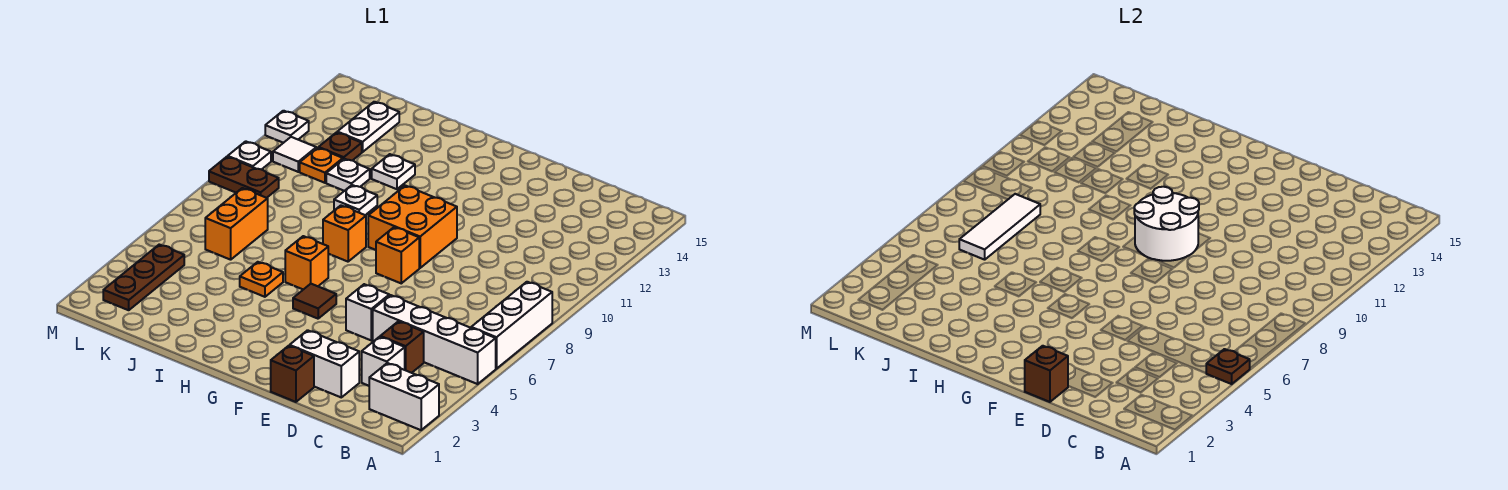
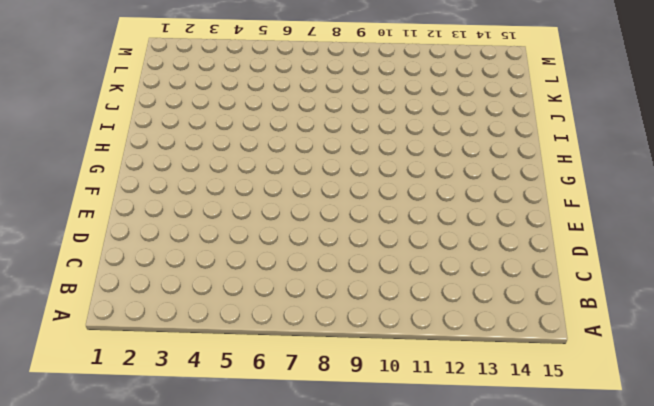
none -> white 1x2 brick [369,363,439,430]
none -> white 1x4 brick [373,295,496,384]
none -> white 1x3 brick [471,282,552,369]
none -> white 1x1 brick [362,337,405,386]

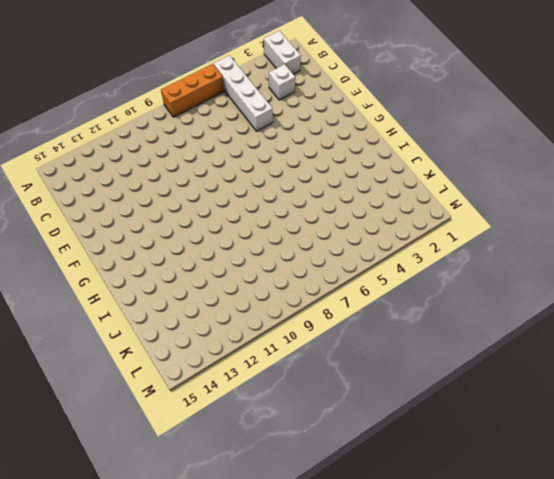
orange 1x3 brick [161,64,224,117] -> white 1x3 brick [471,282,552,369]
none -> brown 1x1 brick [380,321,424,373]
none -> white 1x2 brick [290,330,359,397]
none -> brown 1x1 brick [271,346,314,402]
none -> white 1x1 brick [346,284,389,340]

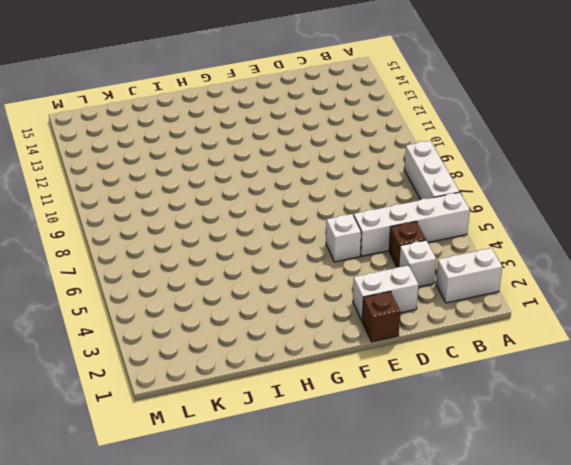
none -> orange 1x1 brick [376,227,419,283]
none -> orange 2x2 brick [368,186,457,268]
none -> brown 1x1 tile [293,284,336,319]
none -> orange 1x1 brick [285,236,328,290]

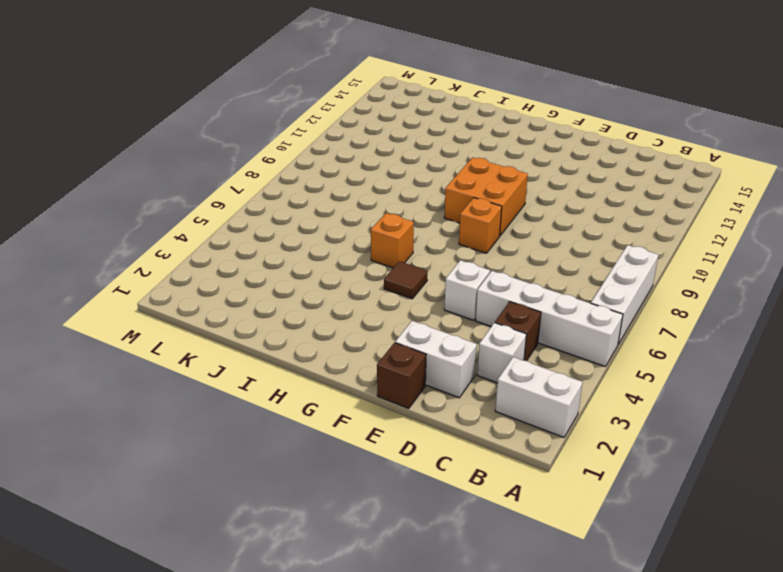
none -> orange 1x1 brick [323,206,366,262]
none -> orange 1x1 plate [240,262,283,297]
none -> white 1x1 plate [334,185,377,215]
none -> white 1x1 plate [372,154,415,189]

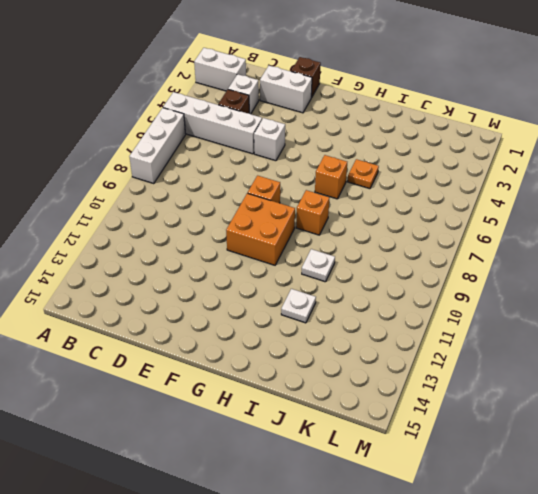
none -> brown 1x1 tile [293,284,336,319]
none -> white 1x1 plate [326,159,370,191]
none -> orange 1x2 brick [205,188,268,260]
none -> orange 1x1 plate [300,148,343,183]

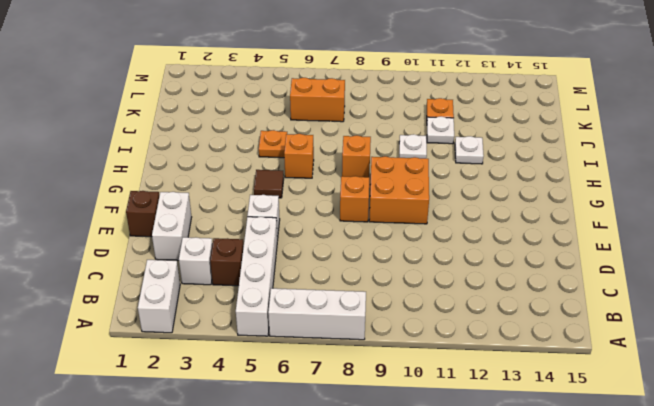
none -> brown 1x1 plate [319,132,362,161]
none -> white 1x2 plate [337,102,399,152]
none -> brown 1x3 plate [103,245,184,310]
none -> brown 1x2 plate [209,157,279,198]

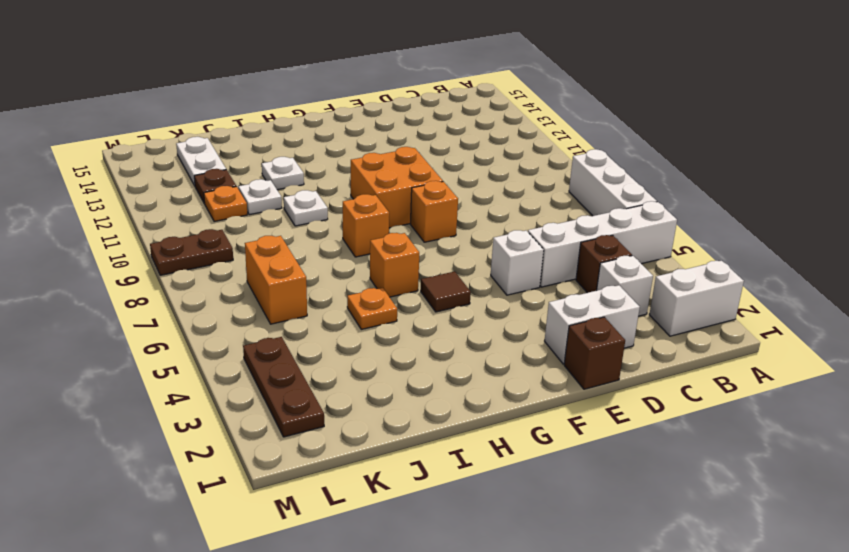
none -> white 1x1 tile [273,137,316,172]
none -> white 1x1 plate [228,141,271,170]
none -> white 1x1 plate [265,111,309,143]
none -> brown 1x1 plate [1206,349,1250,384]

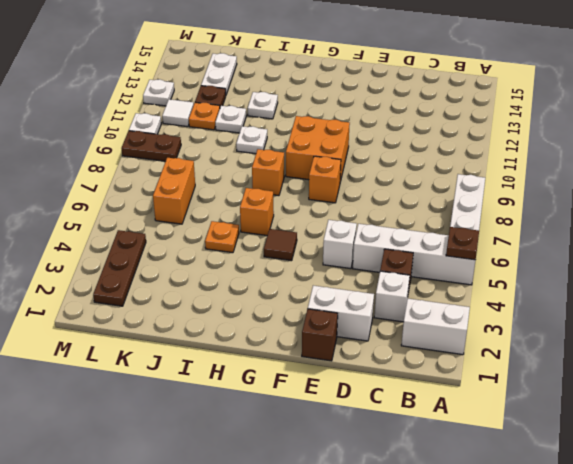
none -> brown 1x1 brick [1025,346,1068,402]
none -> white 2x2 round brick [1134,187,1199,261]
none -> white 1x3 tile [959,194,1040,260]

